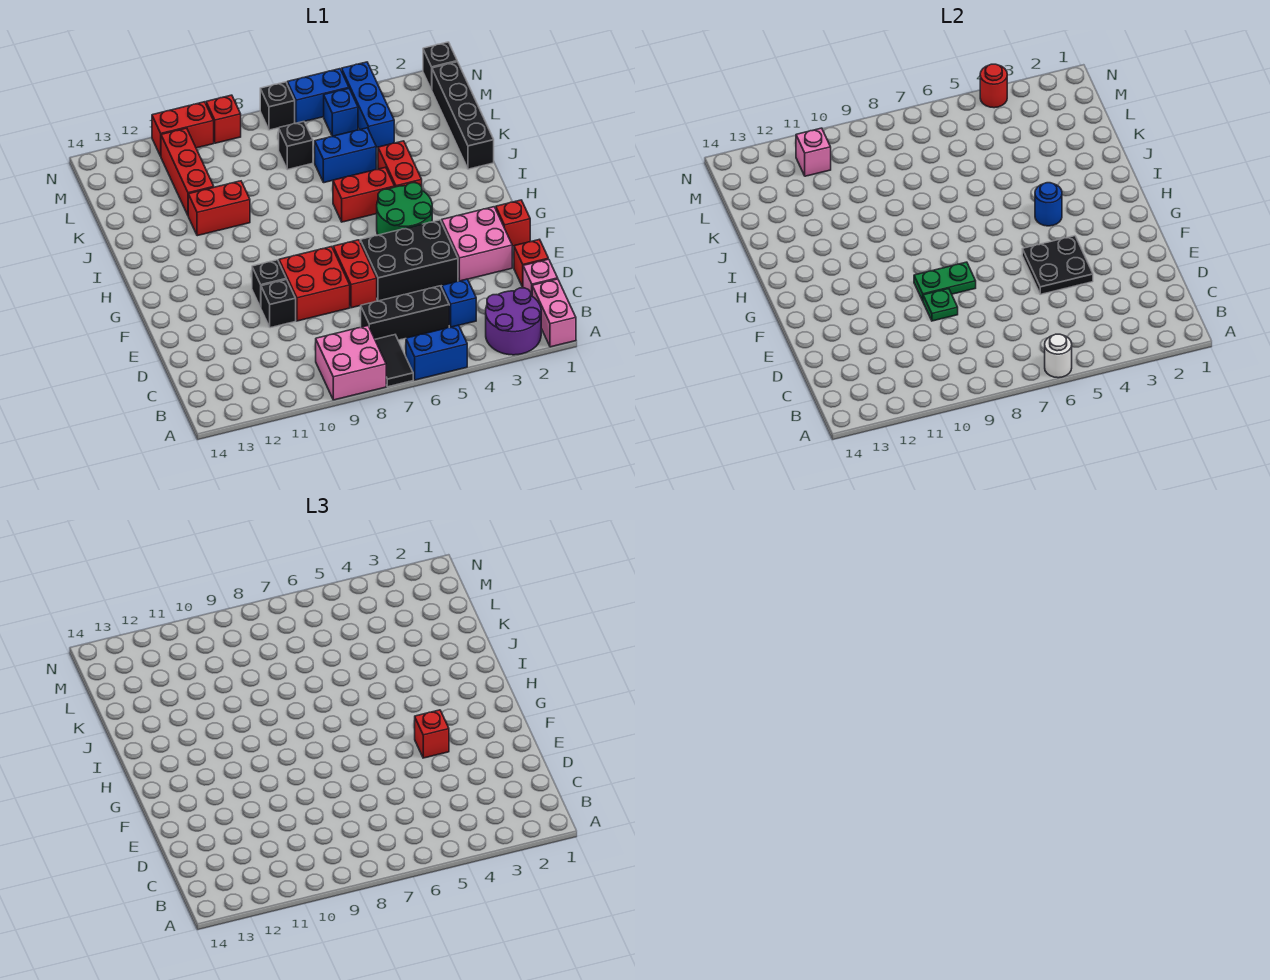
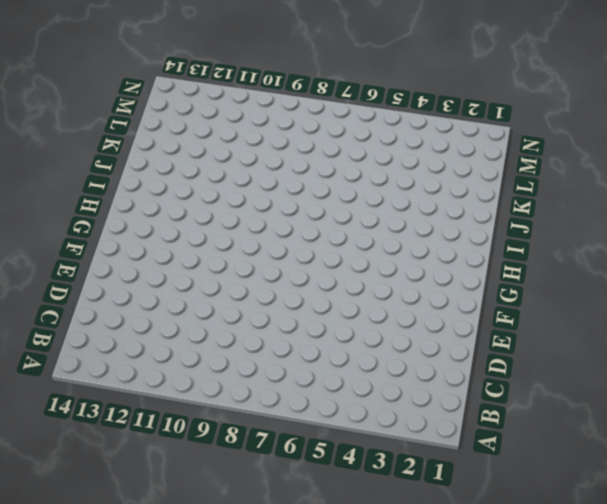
none -> pink 1x2 brick [532,279,576,347]
none -> purple 2x2 round brick [486,288,541,355]
none -> blue 1x2 brick [406,325,467,380]
none -> black 1x2 tile [375,335,413,387]

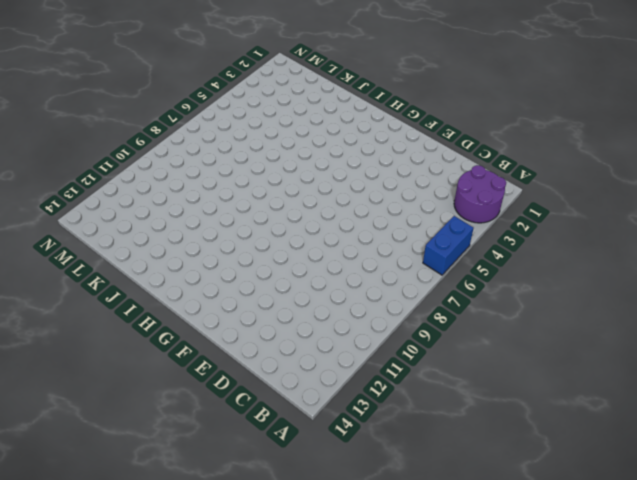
none -> pink 1x2 brick [532,279,576,347]
none -> black 1x2 tile [375,335,413,387]
none -> pink 2x2 brick [316,326,386,400]
none -> pink 1x1 brick [523,259,558,296]

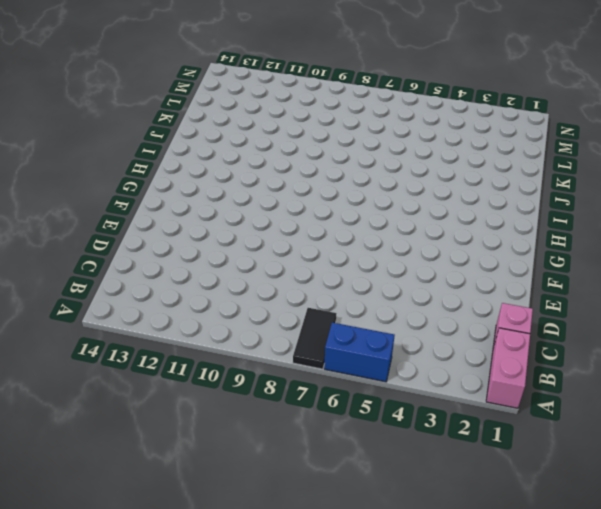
none -> purple 2x2 round brick [486,288,541,355]
none -> pink 2x2 brick [316,326,386,400]
none -> blue 1x1 brick [442,279,476,327]
none -> black 1x3 brick [360,286,449,340]

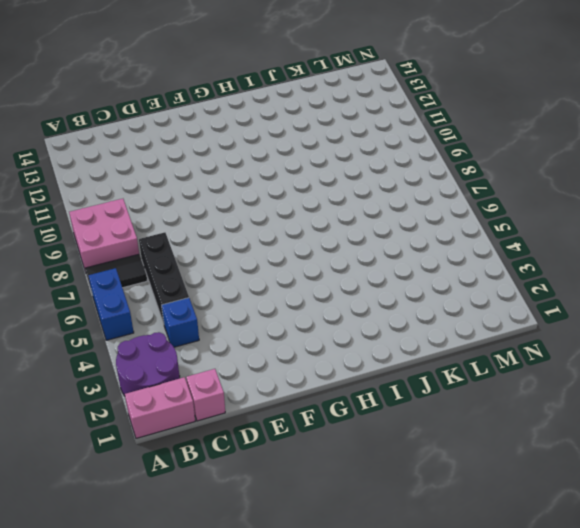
none -> red 1x1 brick [514,239,548,287]
none -> pink 2x2 brick [442,207,512,281]
none -> black 2x3 brick [360,220,458,301]
none -> red 1x2 brick [333,240,377,308]

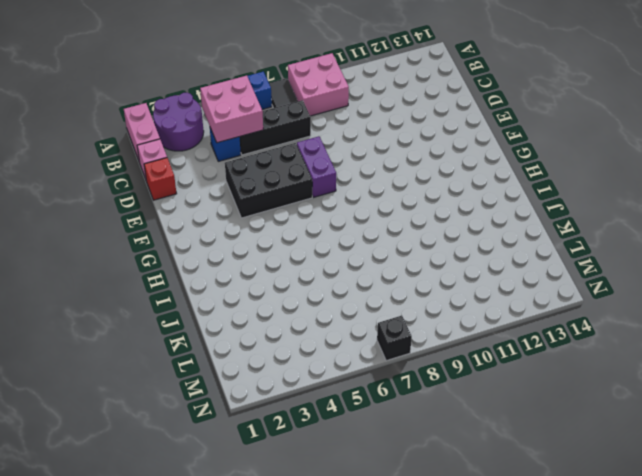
pink 2x2 brick [200,76,263,143] -> pink 2x2 brick moved to [442,207,512,281]
purple 1x2 brick [297,136,336,197] -> red 1x2 brick [333,240,377,308]
none -> red 2x2 brick [279,247,350,321]
none -> black 1x1 brick [261,279,296,328]
none -> red 1x1 brick [496,200,530,246]
none -> black 1x1 brick [252,260,286,307]

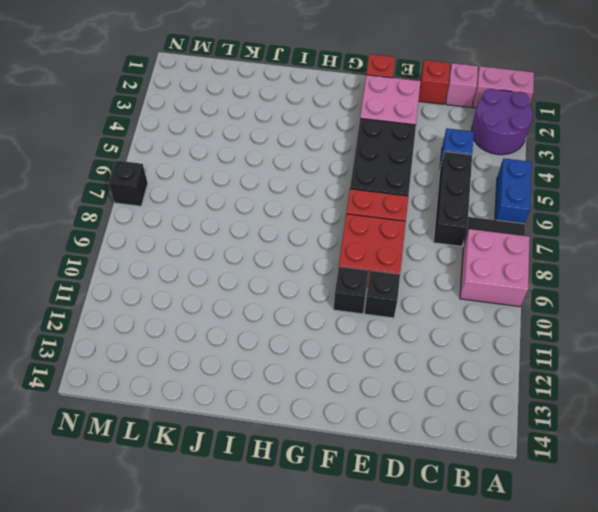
none -> green 2x2 round brick [377,183,432,235]
none -> red 1x2 brick [378,141,422,187]
none -> red 1x2 brick [333,167,395,222]
none -> black 1x4 brick [432,62,494,169]

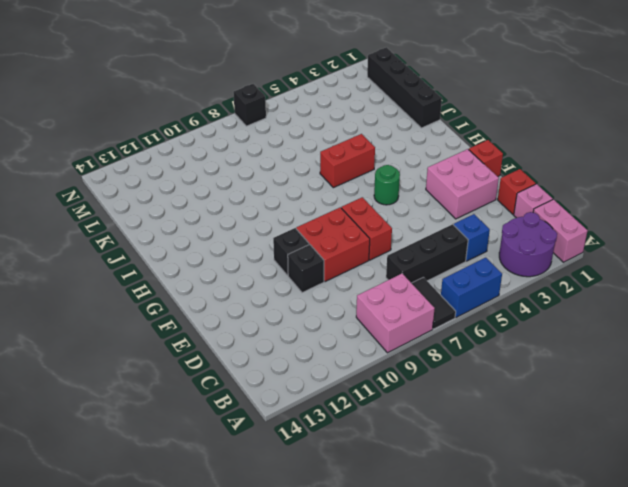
green 1x1 round brick [374,165,400,205] -> green 2x2 round brick [377,183,432,235]
none -> black 2x3 brick [360,220,458,301]
none -> red 1x2 brick [378,141,422,187]
none -> red 1x2 brick [188,181,250,236]
none -> blue 1x2 brick [315,128,376,183]

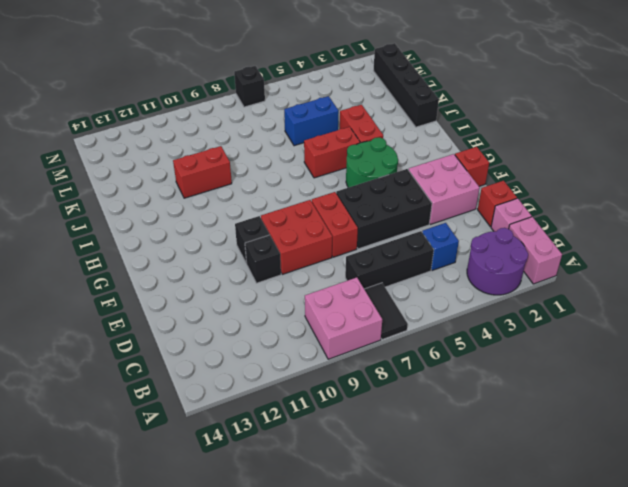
none -> blue 1x2 brick [406,325,467,380]
none -> red 1x3 brick [161,128,214,215]
none -> blue 1x3 brick [342,62,394,148]
none -> black 1x1 brick [279,122,313,170]

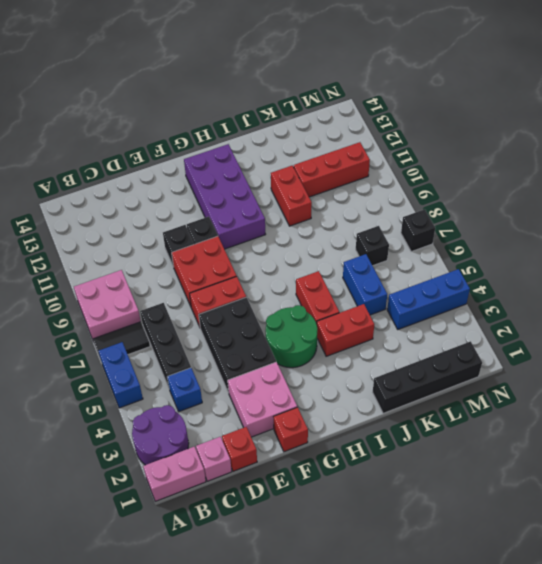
purple 2x4 brick [184,144,266,249] -> none
none -> blue 1x1 brick [324,88,358,136]
none -> black 1x1 brick [423,42,457,90]
none -> blue 1x2 brick [287,69,349,123]
none -> red 1x1 brick [206,95,241,143]

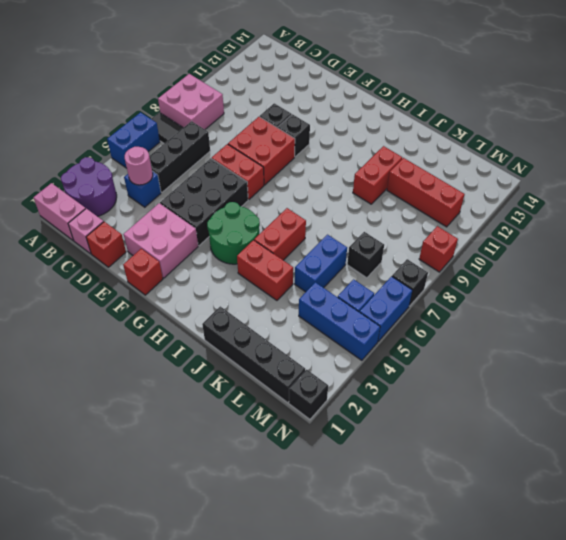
pink 1x1 round brick [125,147,153,185] -> none
none -> red 1x2 brick [152,102,214,156]
none -> white 1x1 round brick [1045,334,1072,378]
none -> black 2x2 plate [1022,236,1093,294]
none -> green 1x1 plate [923,289,958,321]

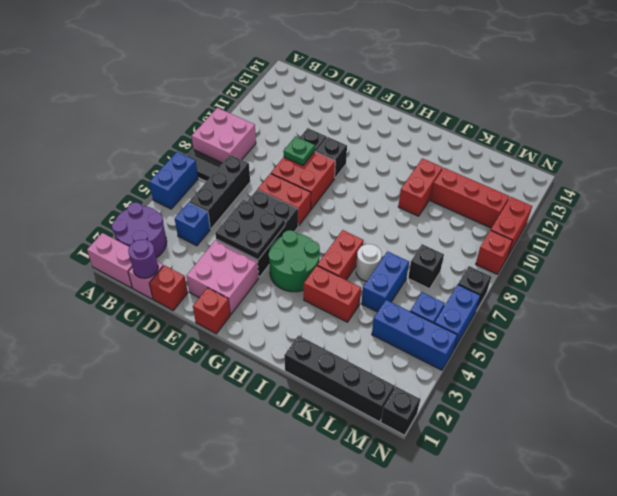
purple 1x1 round brick [128,239,158,278] -> none
white 1x1 round brick [356,244,382,281] -> white 1x1 round brick moved to [1045,334,1072,378]
none -> green 1x2 plate [914,262,976,301]
none -> blue 1x1 round brick [1035,183,1062,226]
none -> pink 1x1 brick [796,128,831,176]
none -> red 1x1 round brick [980,64,1007,108]

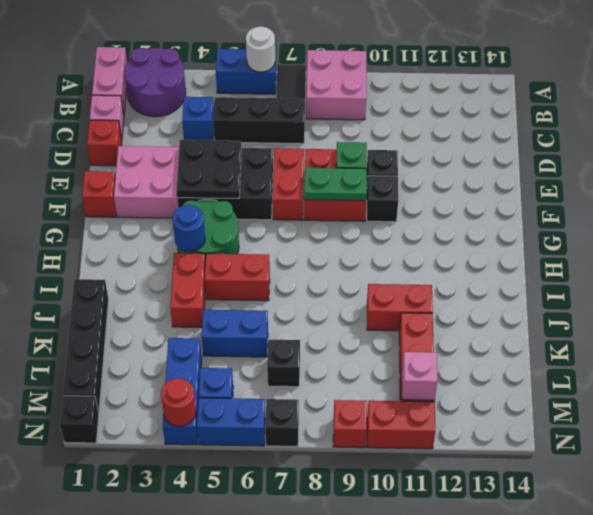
none -> red 1x1 brick [415,710,449,758]

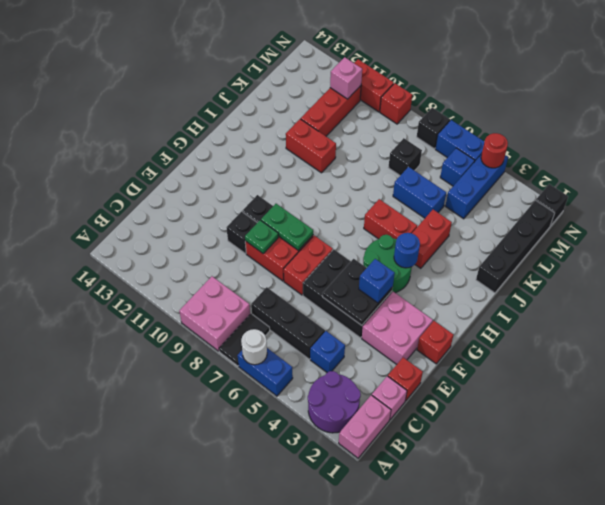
blue 1x1 brick [359,259,395,303] -> red 1x1 brick [415,710,449,758]

